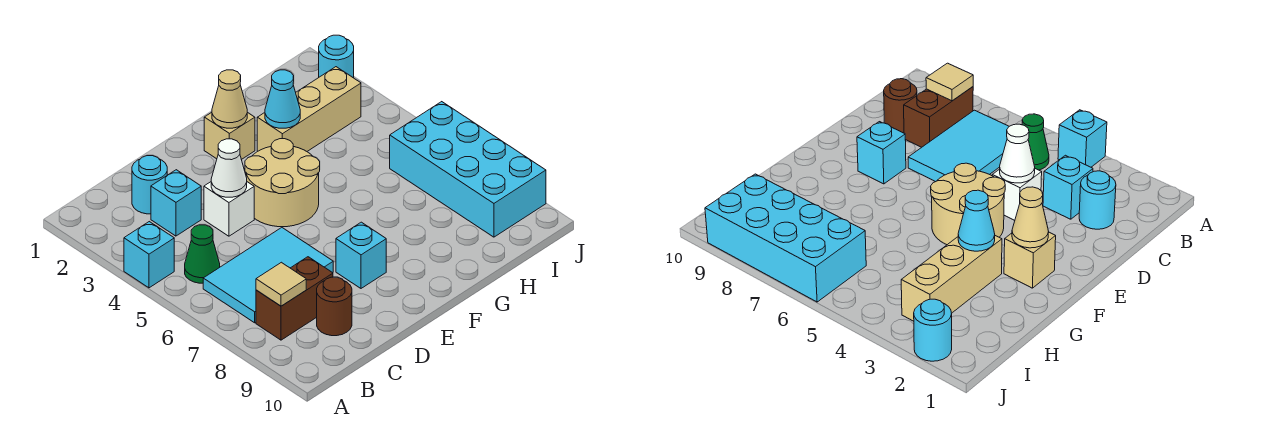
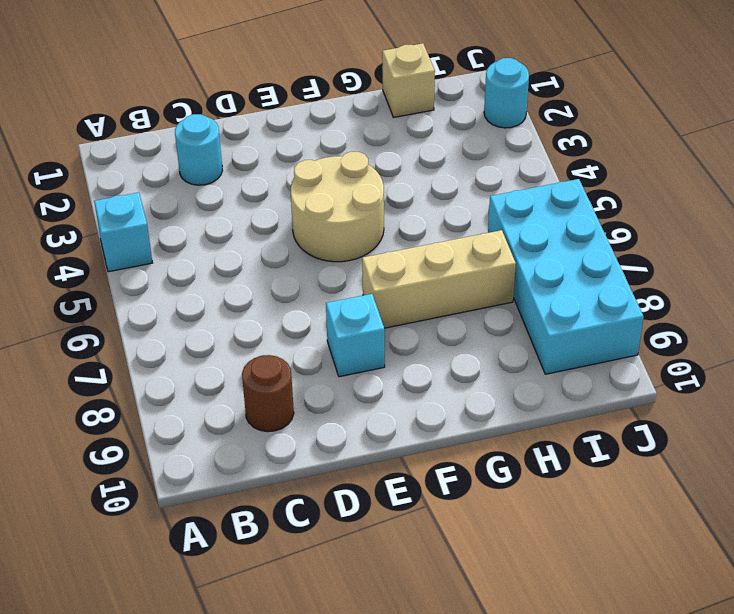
tan 1x3 brick [362,230,516,328] -> tan 1x3 brick moved to [257,67,361,151]
tan 1x1 brick [382,43,435,117] -> tan 1x1 brick moved to [204,112,255,160]
none -> green 1x1 cone [185,225,220,283]
none -> cyan 2x3 tile [203,228,333,323]
none -> brown 1x2 brick [256,257,333,340]

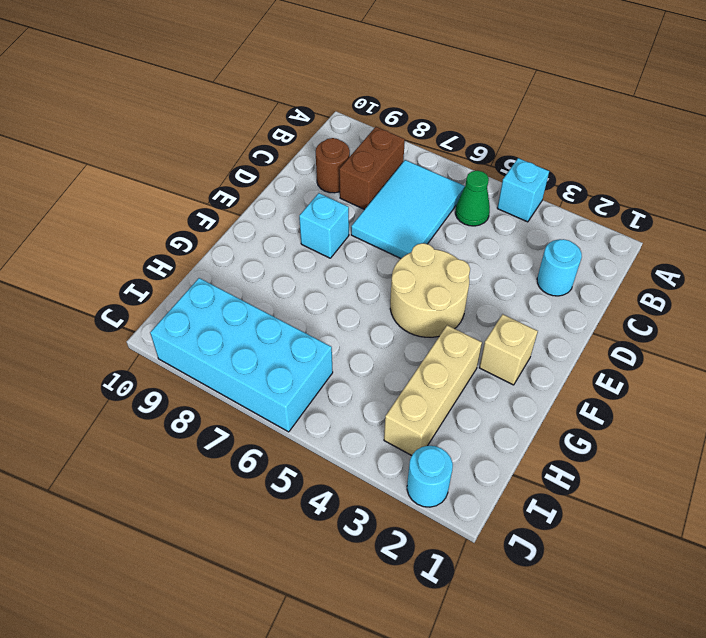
none -> cyan 1x1 brick [151,170,201,236]
none -> white 1x1 brick [204,182,254,236]
none -> tan 1x1 tile [256,262,306,306]

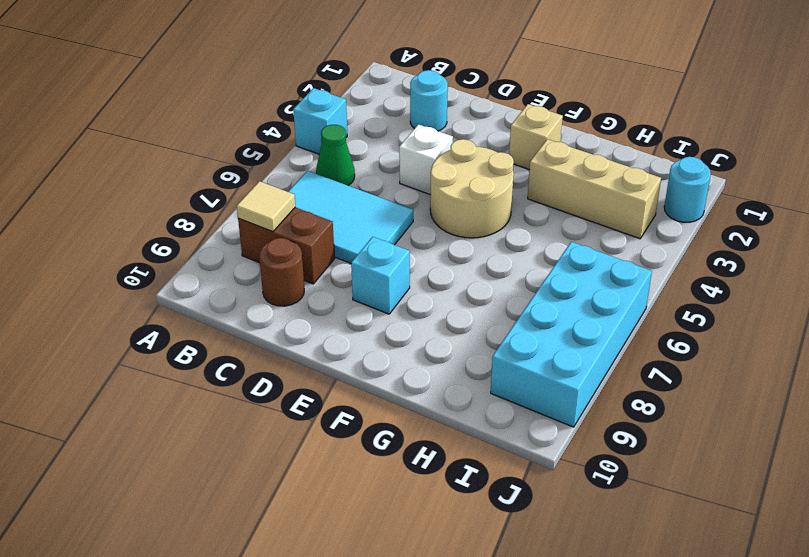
none -> cyan 1x1 brick [151,170,201,236]
none -> white 1x1 cone [211,139,247,197]
none -> tan 1x1 cone [212,70,247,128]

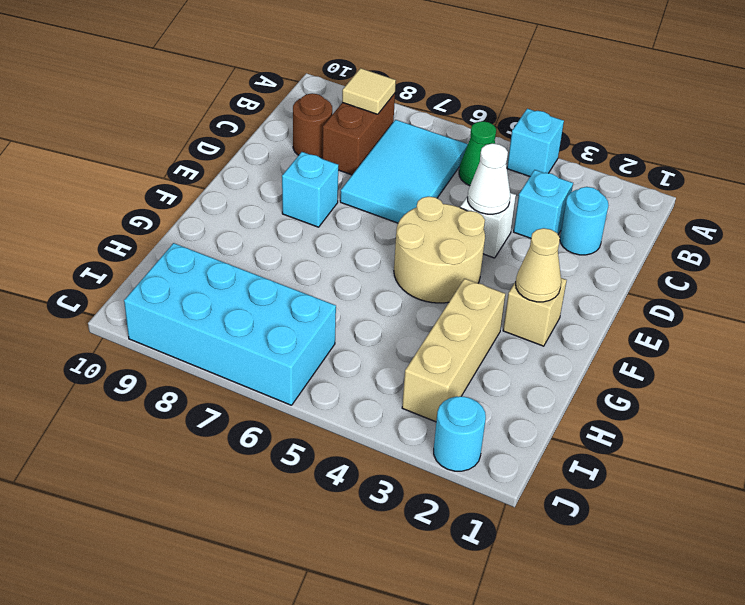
none -> cyan 1x1 cone [265,70,300,128]

